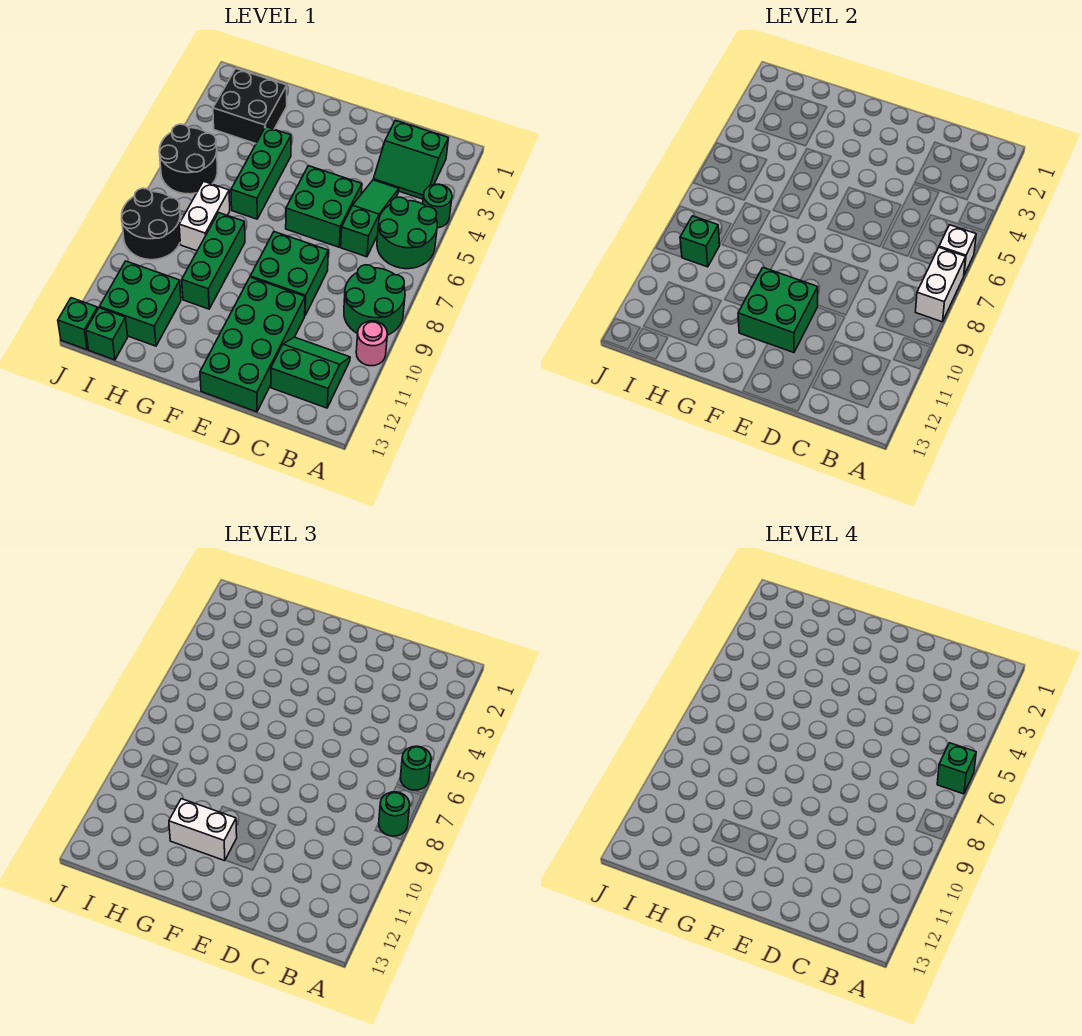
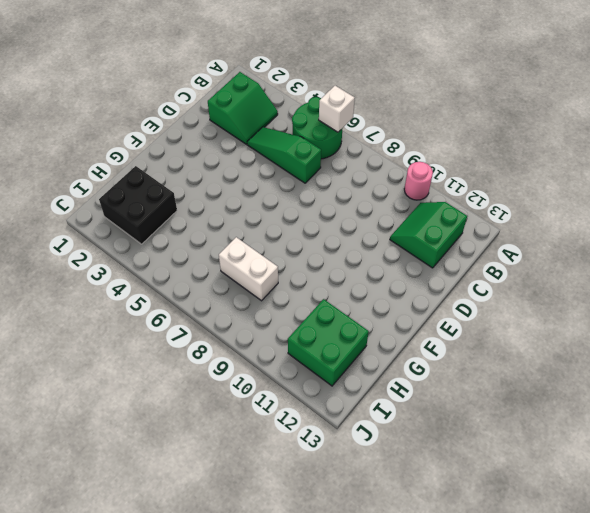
none -> green 1x1 round brick [423,184,452,228]
none -> green 2x2 round brick [344,265,405,335]
none -> green 2x2 brick [286,166,362,247]

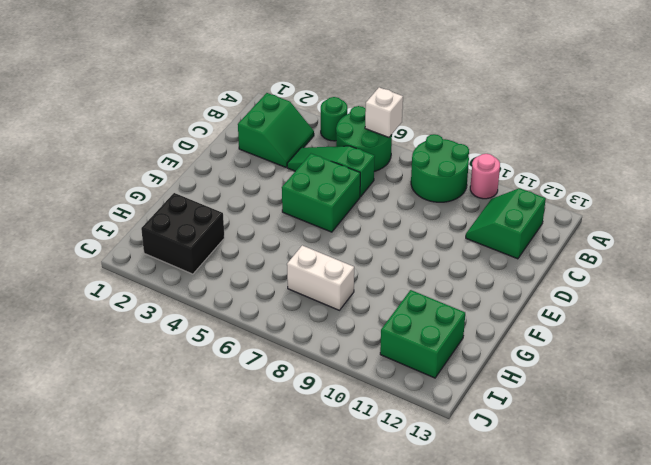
none -> green 2x2 brick [250,232,328,315]
none -> green 2x4 brick [200,277,305,412]
none -> green 1x3 brick [231,127,291,219]

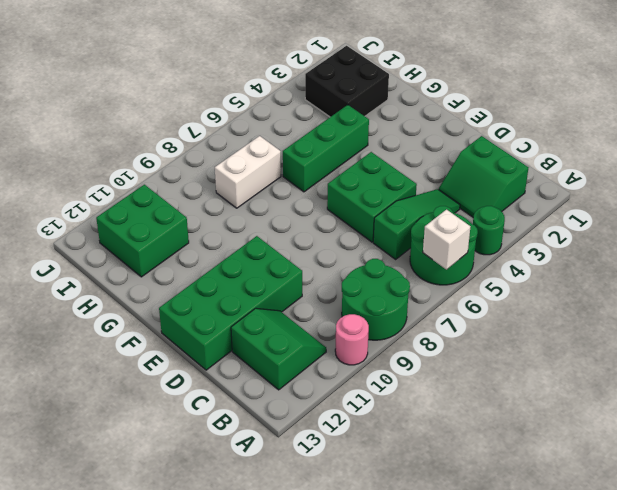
none -> green 2x2 brick [250,232,328,315]
none -> green 1x3 brick [182,213,245,309]
none -> black 2x2 round brick [159,124,217,194]

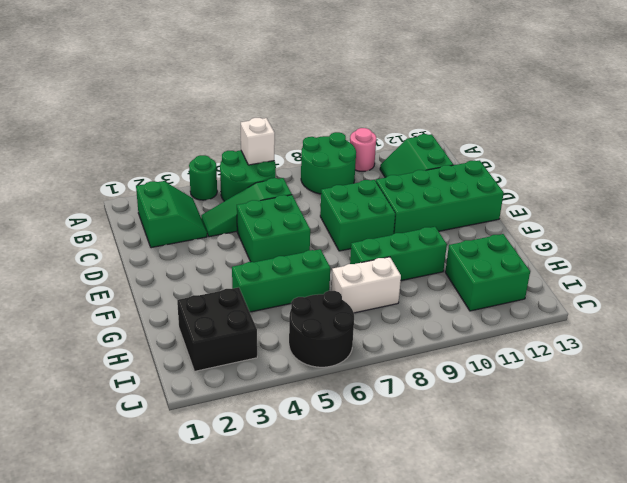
none -> black 2x2 round brick [122,188,181,260]
none -> green 1x1 brick [86,308,128,360]
none -> green 1x1 brick [58,298,98,350]

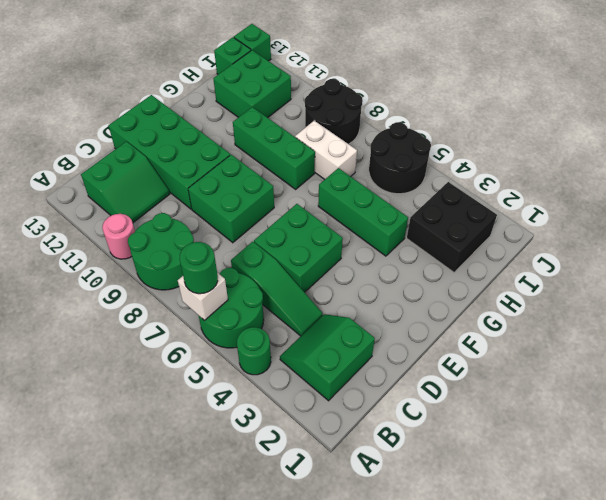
none -> white 1x2 brick [916,248,966,322]
none -> green 2x2 brick [738,268,818,353]
none -> green 1x1 brick [680,216,720,267]

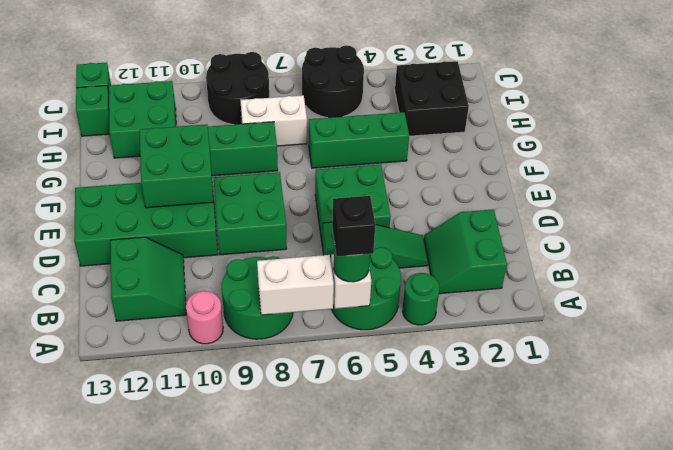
black 1x1 brick [332,196,375,256] -> green 1x1 brick [937,743,976,794]
none -> green 1x1 brick [680,216,720,267]
none -> green 1x1 round brick [379,792,410,836]
none -> white 1x2 brick [169,799,237,861]

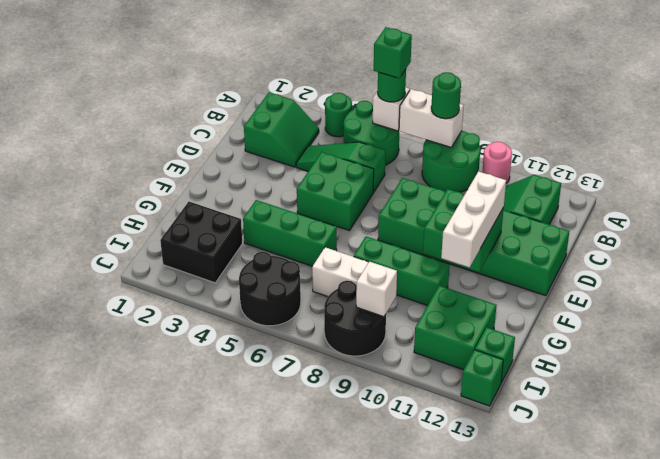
white 1x3 brick [441,171,506,268] -> white 1x2 brick [169,799,237,861]
white 1x1 brick [356,261,397,317] -> green 1x1 brick [680,216,720,267]

